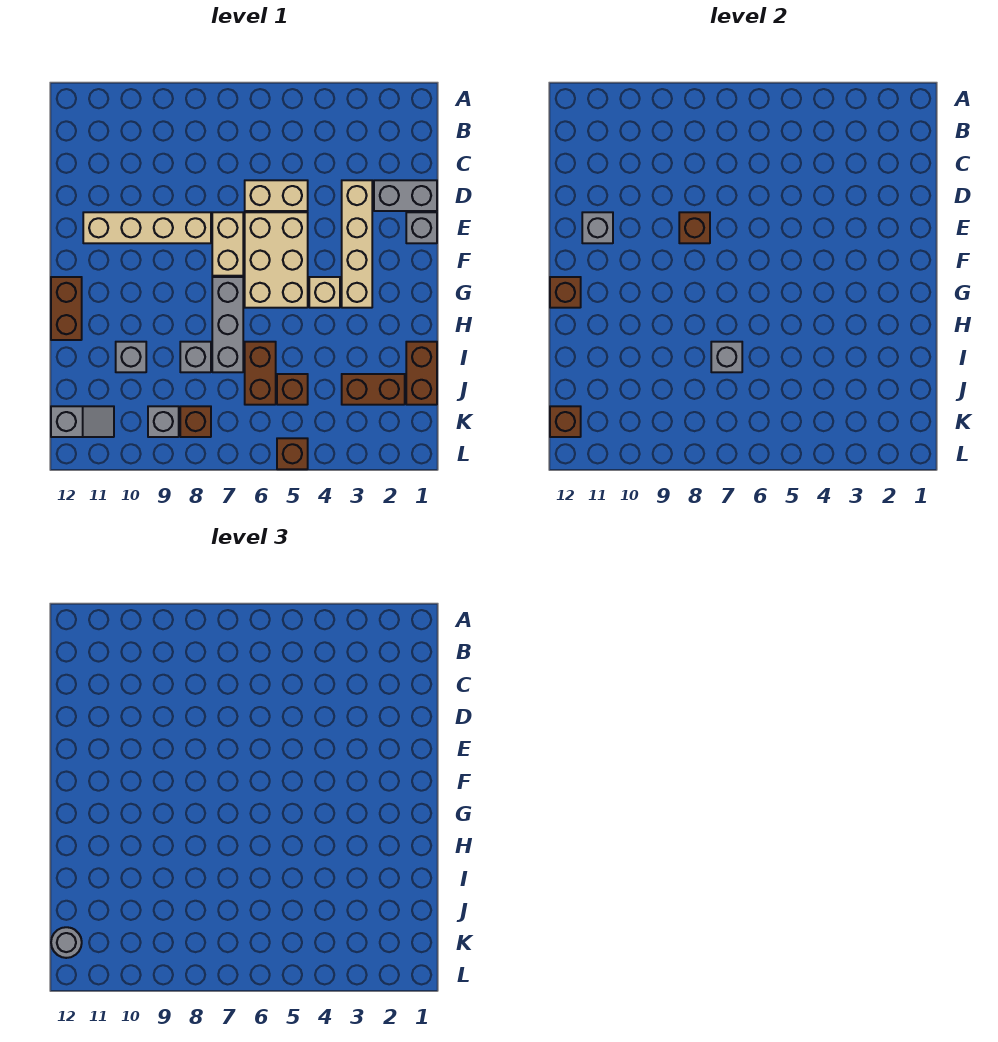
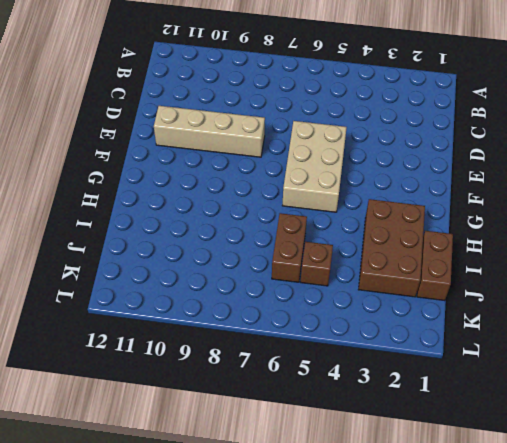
brown 2x3 brick [358,199,425,297] -> brown 1x2 brick [342,374,405,405]
none -> grey 1x2 brick [374,180,437,211]
none -> tan 1x4 brick [342,180,372,308]
none -> tan 1x2 brick [245,180,308,211]

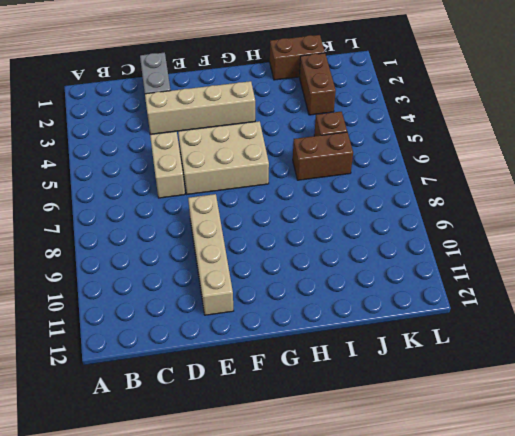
none -> grey 1x1 brick [406,212,437,243]
none -> tan 1x2 brick [212,212,243,276]
none -> tan 1x1 brick [309,277,340,308]

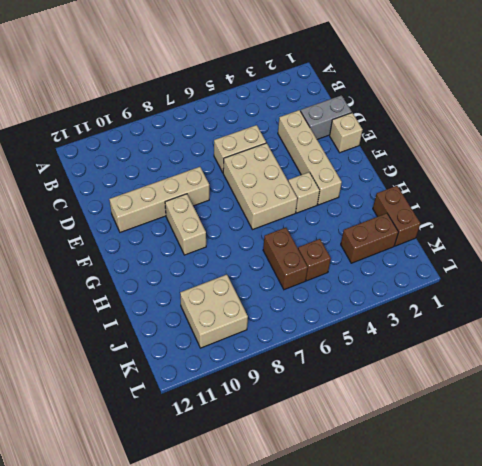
tan 1x1 brick [330,113,363,153] -> grey 1x1 brick [406,212,437,243]
tan 1x2 brick [165,194,206,255] -> tan 1x2 brick moved to [212,212,243,276]
tan 2x2 brick [180,274,248,348] -> grey 1x1 brick [148,406,179,437]
none -> grey 1x3 brick [212,277,243,372]
none -> brown 1x2 brick [51,277,82,340]
none -> grey 1x1 brick [180,342,211,372]

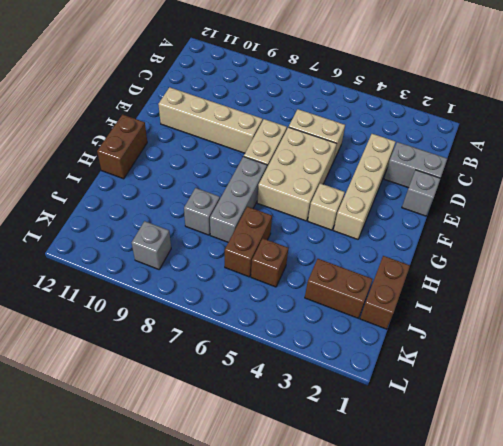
none -> grey 1x1 brick [116,342,146,372]
none -> brown 1x1 brick [180,406,211,437]
none -> grey 1x2 slope [51,406,114,437]

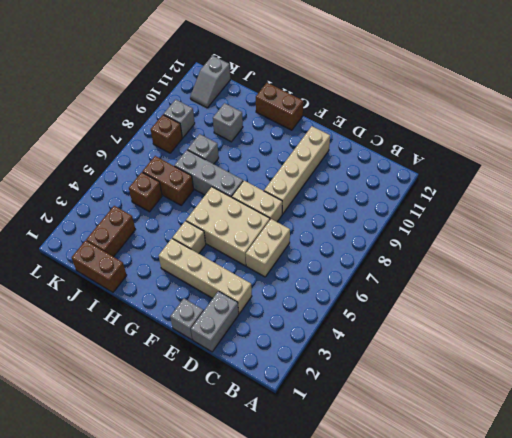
none -> brown 1x1 brick [277,438,308,469]
none -> brown 1x1 brick [679,212,710,243]
none -> grey 1x1 brick [582,212,613,243]

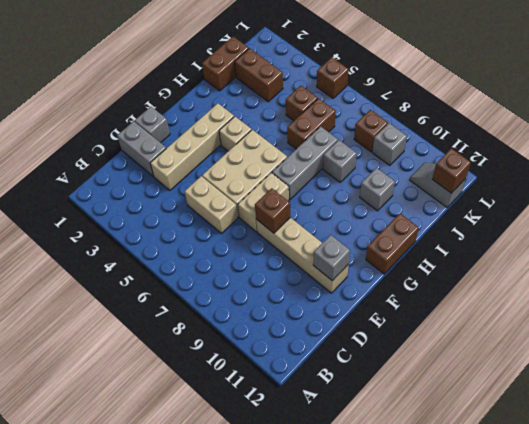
none -> brown 1x1 brick [550,277,581,308]
none -> grey 1x1 brick [711,342,742,372]
none -> grey 1x1 round brick [51,927,82,958]

